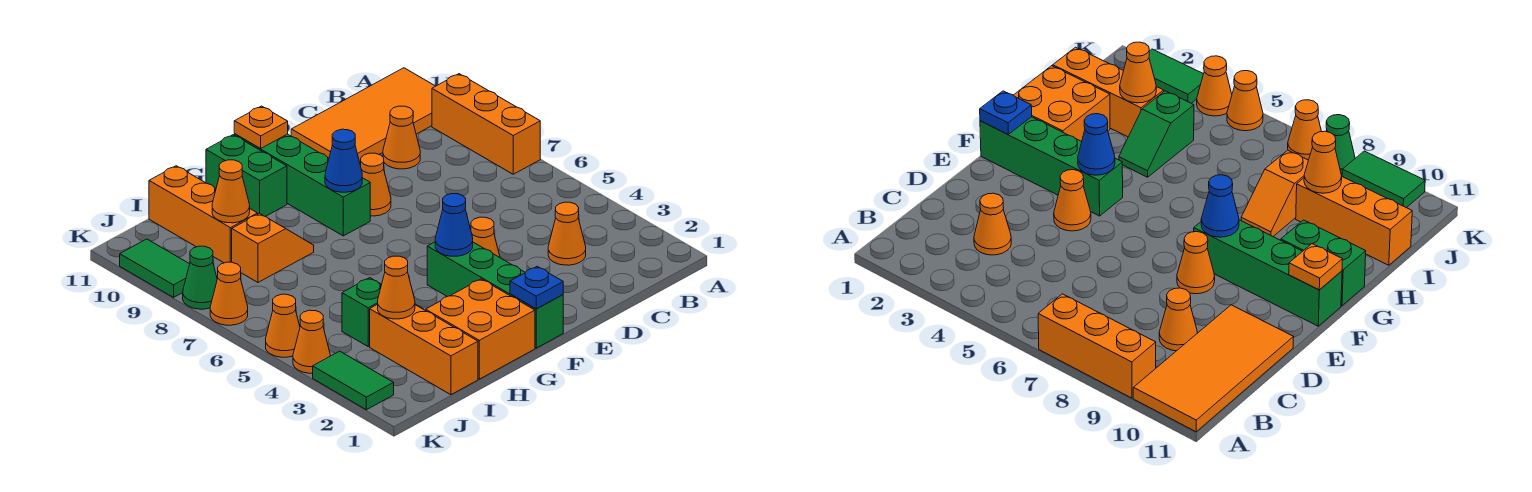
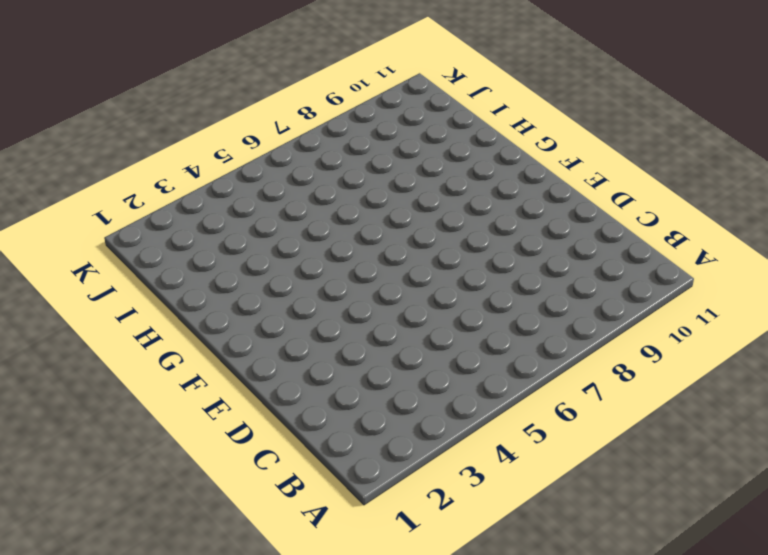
none -> orange 1x3 brick [432,74,540,174]
none -> orange 2x4 tile [291,68,435,165]
none -> orange 1x1 cone [548,202,586,265]

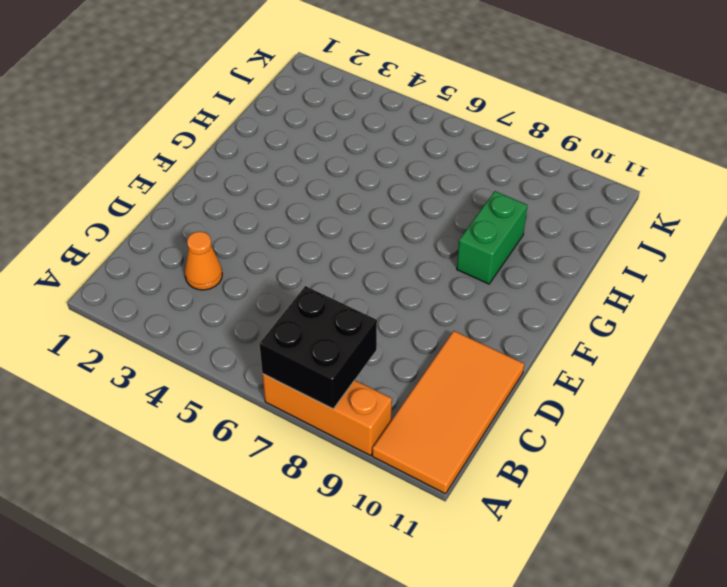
black 2x2 brick [260,286,377,409] -> none
green 1x2 brick [457,191,527,284] -> green 1x2 brick turned to [206,135,287,217]
none -> orange 1x1 cone [383,106,420,169]
none -> orange 1x1 cone [471,217,500,257]
none -> orange 1x1 cone [361,153,391,216]

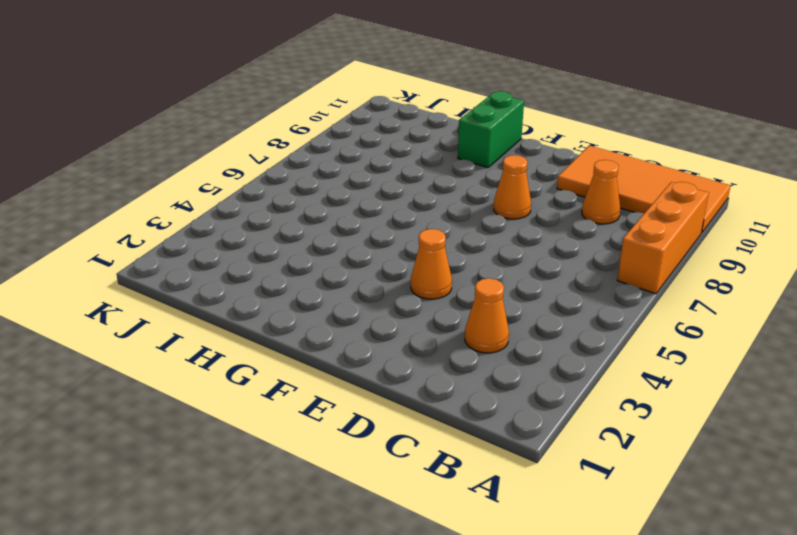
none -> green 1x4 brick [427,242,563,348]
none -> green 1x4 brick [234,134,370,236]
none -> orange 2x2 brick [426,279,535,379]

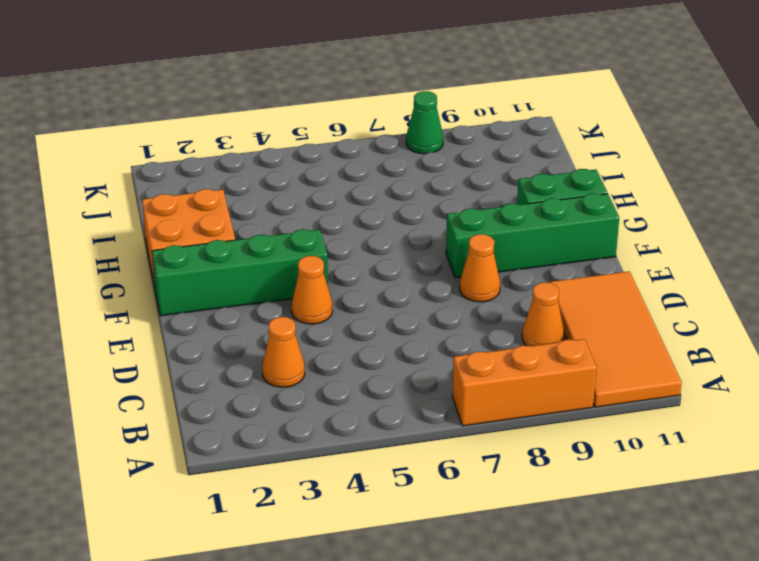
none -> green 1x2 slope [342,278,421,346]
none -> orange 1x2 slope [232,213,314,282]
none -> orange 1x3 brick [370,304,478,395]

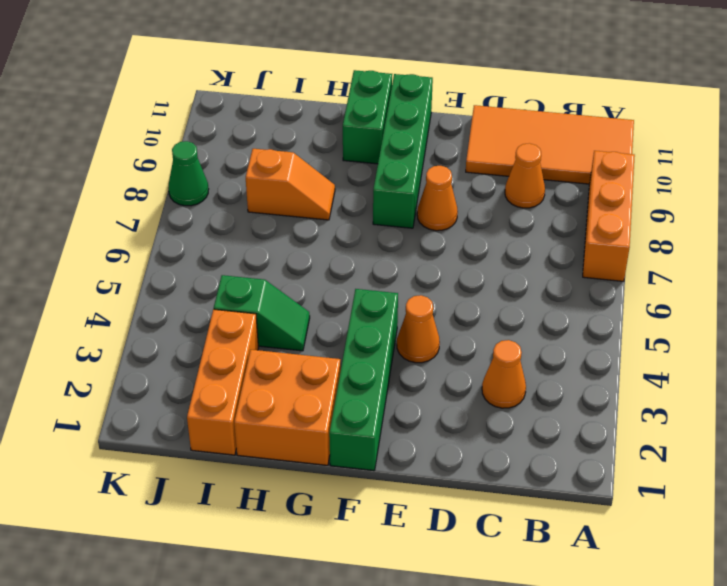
none -> orange 1x3 brick [149,166,258,263]
none -> green 1x2 tile [313,351,394,410]
none -> orange 1x1 cone [293,310,330,373]

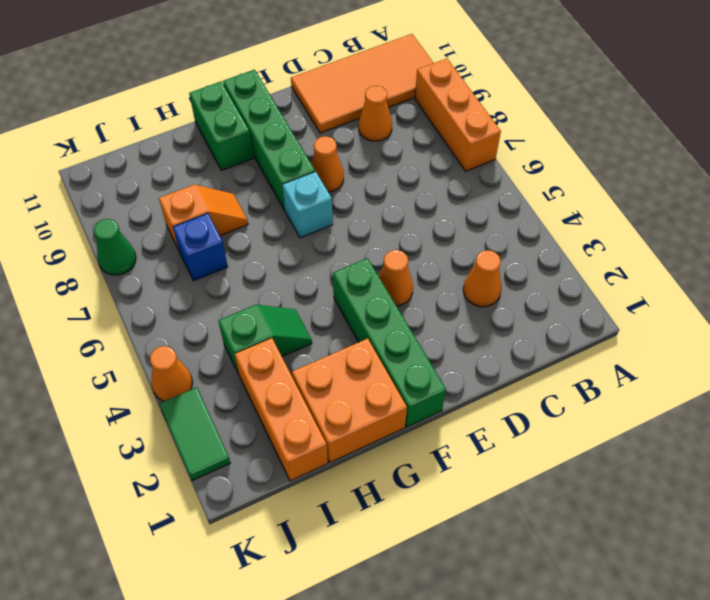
cyan 1x1 brick [282,172,333,238] -> none
blue 1x1 brick [173,213,228,281] -> none
none -> orange 1x3 brick [149,166,258,263]
none -> orange 1x1 cone [266,294,300,357]
none -> orange 1x1 cone [210,262,248,325]

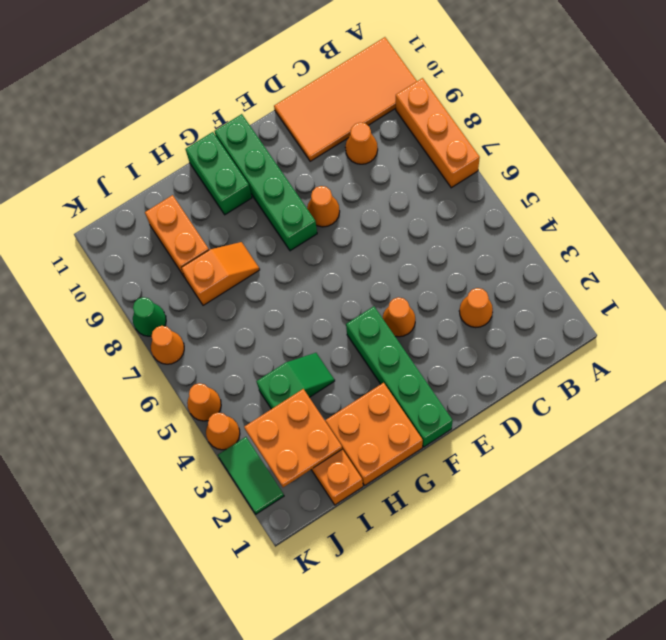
orange 2x2 plate [244,389,342,487] -> orange 1x1 cone [378,256,415,319]
orange 1x2 brick [145,195,209,277] -> orange 1x3 brick [149,166,258,263]
none -> green 1x2 tile [120,239,190,297]
none -> blue 1x1 plate [510,266,563,309]
none -> blue 1x1 cone [435,194,473,256]

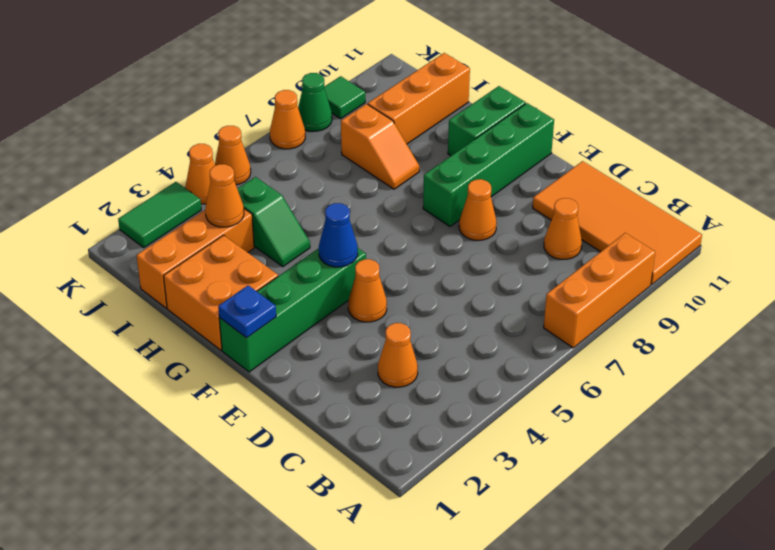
green 1x1 tile [324,76,365,119] -> green 1x2 tile [120,239,190,297]
none -> blue 1x1 cone [325,129,362,192]
none -> orange 1x1 plate [234,106,288,149]
none -> orange 1x1 cone [212,160,250,223]

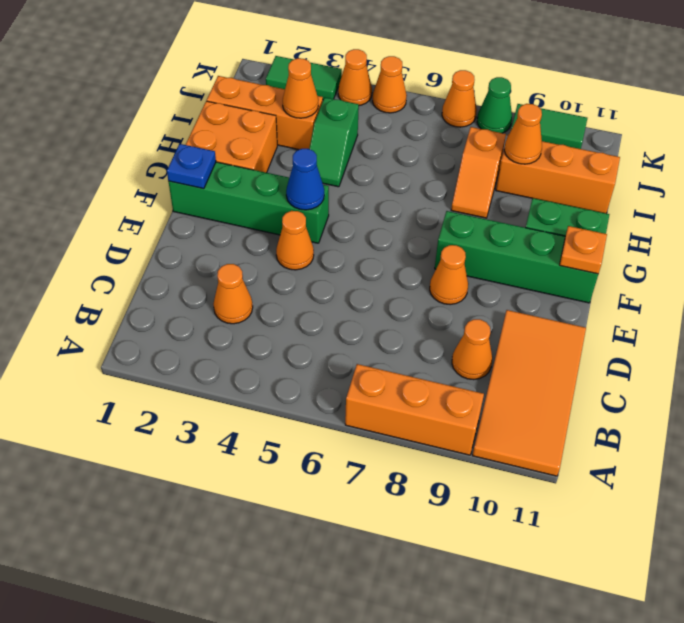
none -> blue 1x1 cone [325,129,362,192]

